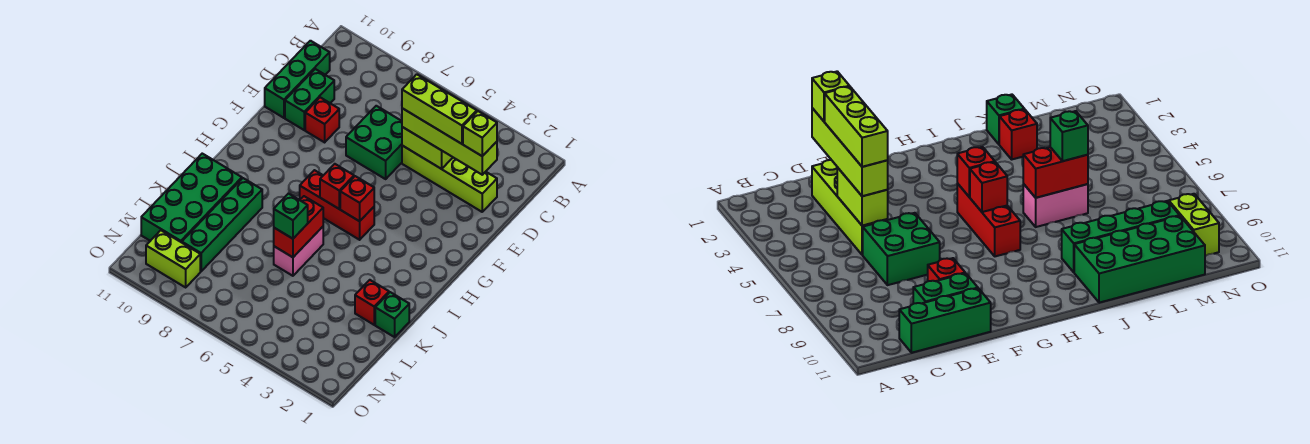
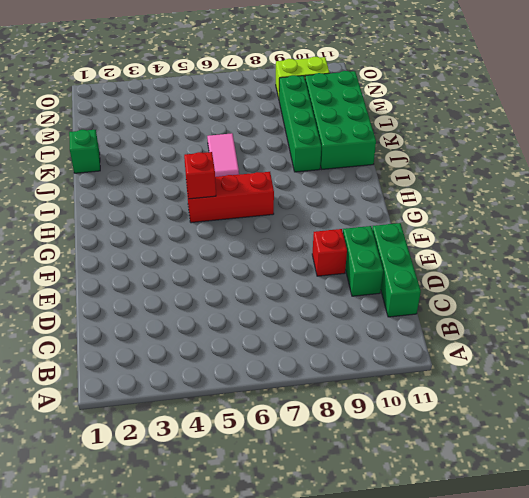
pink 1x2 tile [207,133,239,177] -> pink 1x2 brick [274,227,323,276]
none -> lime 1x4 brick [402,146,497,212]
none -> green 2x2 brick [346,106,402,179]
none -> red 1x1 brick [355,280,389,325]

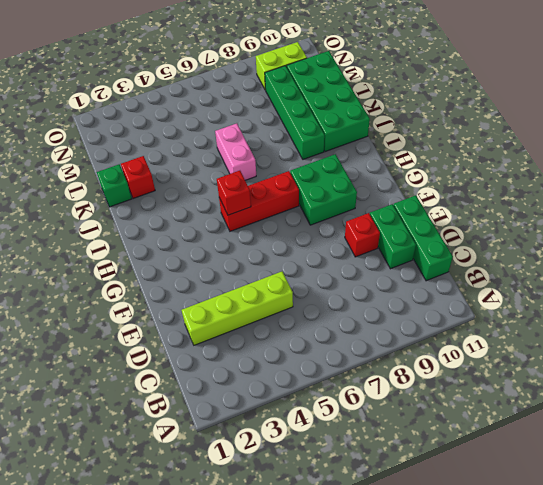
green 2x2 brick [290,154,357,225] -> green 2x2 brick moved to [346,106,402,179]
none -> lime 1x2 brick [402,127,453,169]
none -> red 1x1 brick [320,164,354,209]
none -> red 1x2 brick [274,196,323,257]

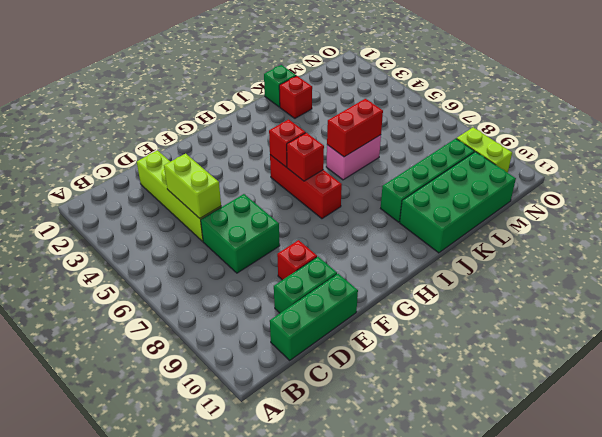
none -> lime 1x4 brick [402,108,497,175]
none -> green 1x1 brick [274,194,308,239]
none -> lime 1x1 brick [463,111,497,156]

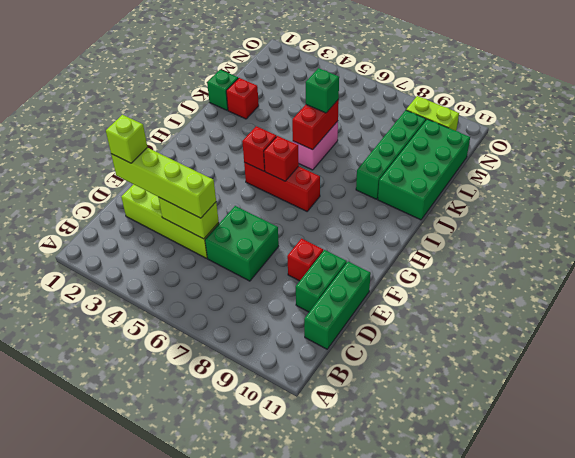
none -> lime 1x3 brick [402,74,477,144]

